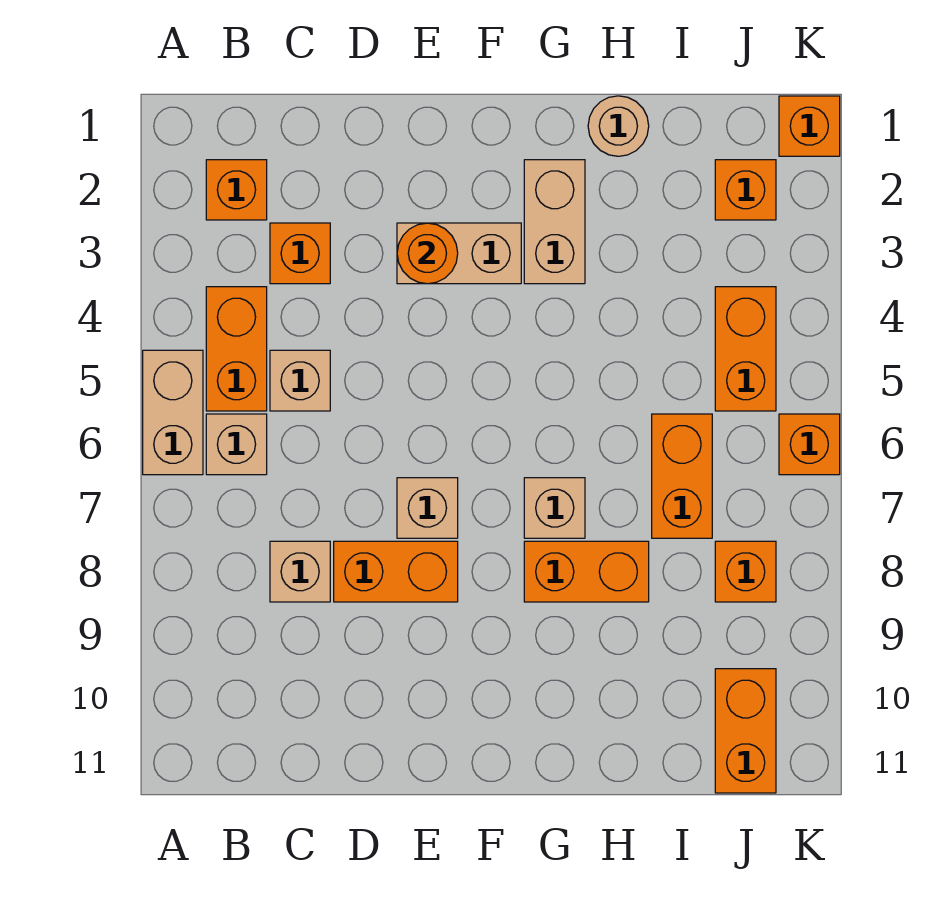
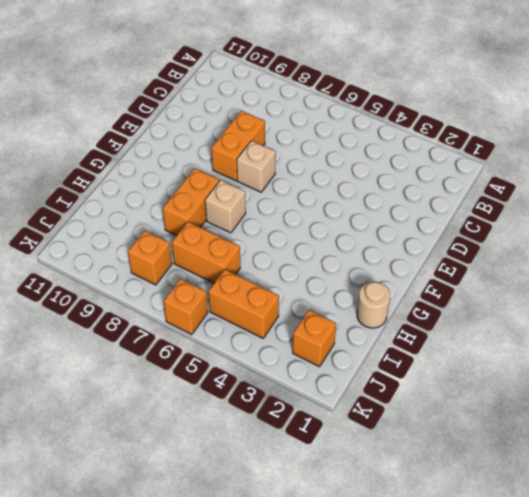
none -> tan 1x2 brick [143,350,203,475]
none -> orange 1x1 brick [206,160,267,220]
none -> orange 1x2 brick [206,287,267,411]

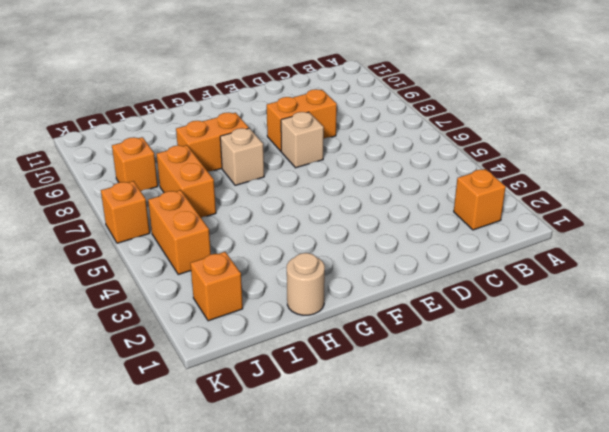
none -> tan 1x2 brick [143,350,203,475]
none -> orange 1x2 brick [206,287,267,411]
none -> tan 1x1 brick [206,414,267,475]

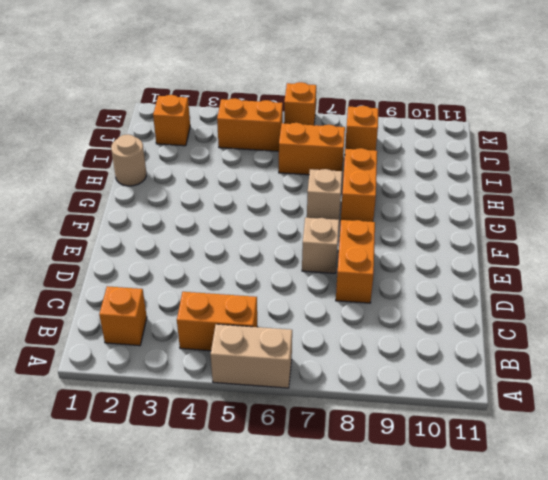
none -> tan 1x1 brick [206,414,267,475]
none -> orange 1x1 brick [270,223,330,284]
none -> tan 1x1 brick [270,350,330,411]

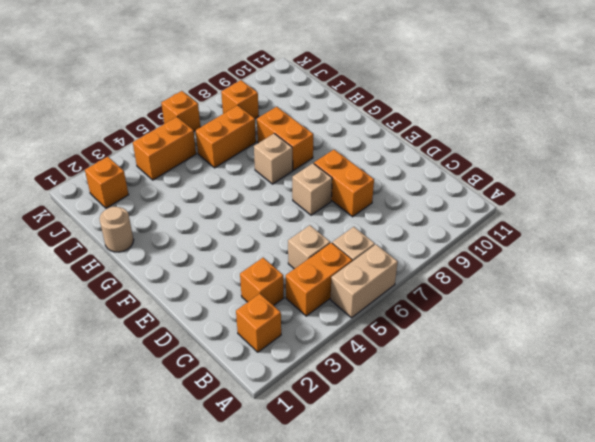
none -> tan 1x1 brick [270,541,330,602]
none -> tan 1x2 brick [397,223,521,284]
none -> tan 1x2 brick [524,160,585,284]

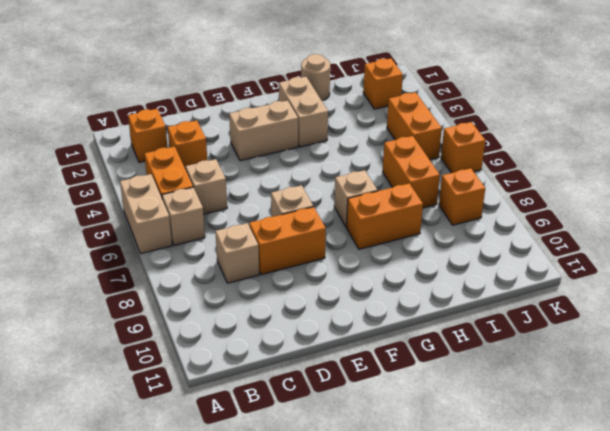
none -> orange 1x2 brick [715,669,776,793]
none -> orange 1x1 brick [779,96,840,156]
none -> orange 1x1 round brick [397,223,458,284]

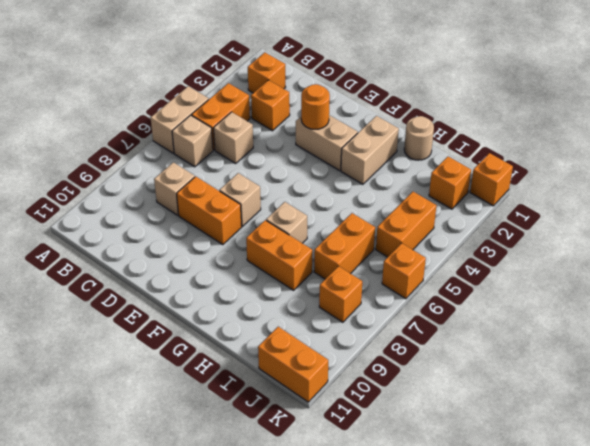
orange 1x2 brick [258,327,328,402] -> orange 1x2 brick turned to [715,669,776,793]

